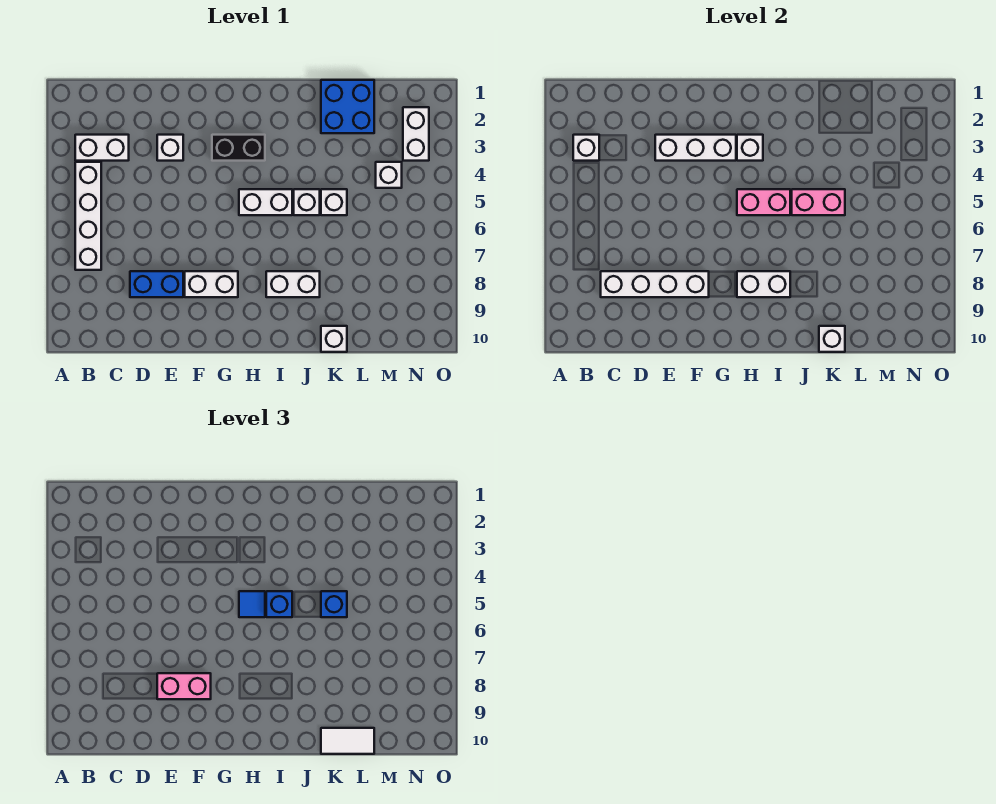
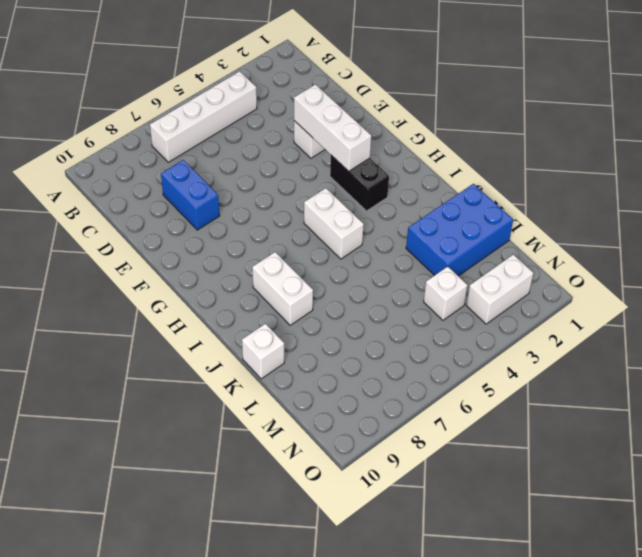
blue 2x3 brick [406,184,513,276] -> blue 2x2 brick [321,80,374,133]
none -> white 1x2 brick [75,135,129,161]
none -> white 1x2 brick [185,271,238,297]
none -> white 1x1 brick [294,189,320,215]

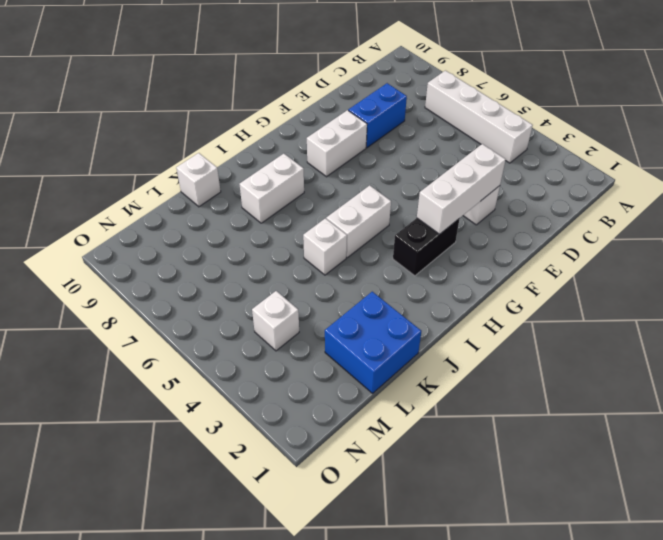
none -> white 1x2 brick [75,135,129,161]
none -> white 1x1 brick [321,189,347,215]
none -> white 1x2 brick [403,107,429,161]

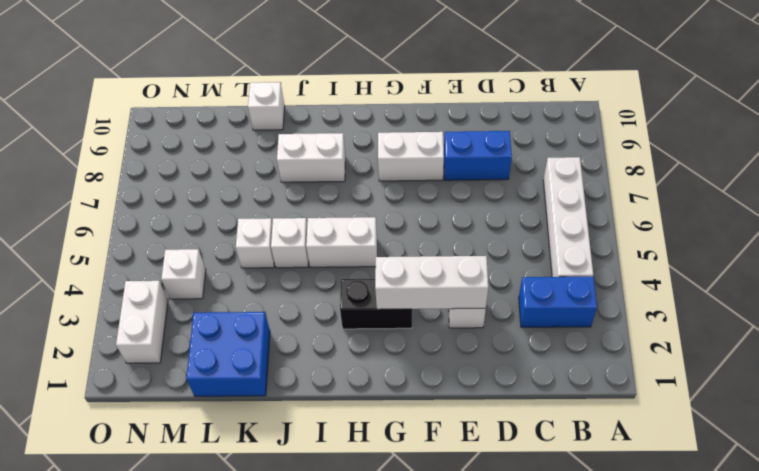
blue 1x2 brick [519,277,597,327] -> white 1x2 brick [75,135,129,161]
none -> white 1x1 brick [573,135,599,161]
none -> white 1x4 brick [601,271,709,297]
none -> white 1x1 brick [737,135,763,161]

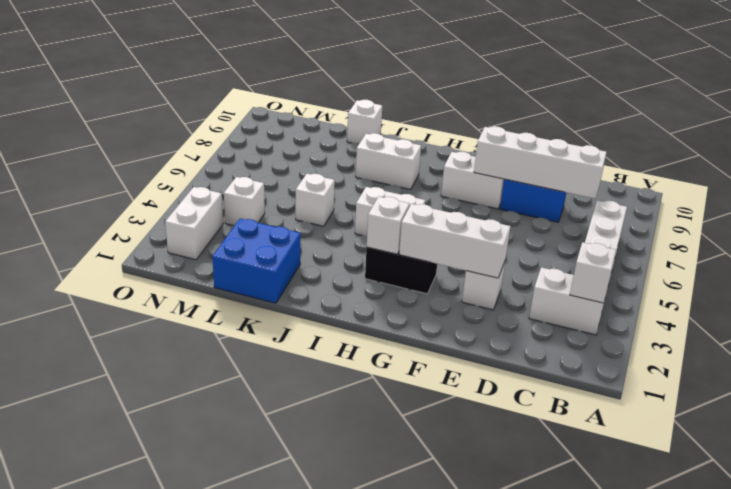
none -> white 1x1 brick [294,189,320,215]
none -> pink 1x2 brick [737,189,790,215]
none -> white 1x2 brick [737,271,790,297]

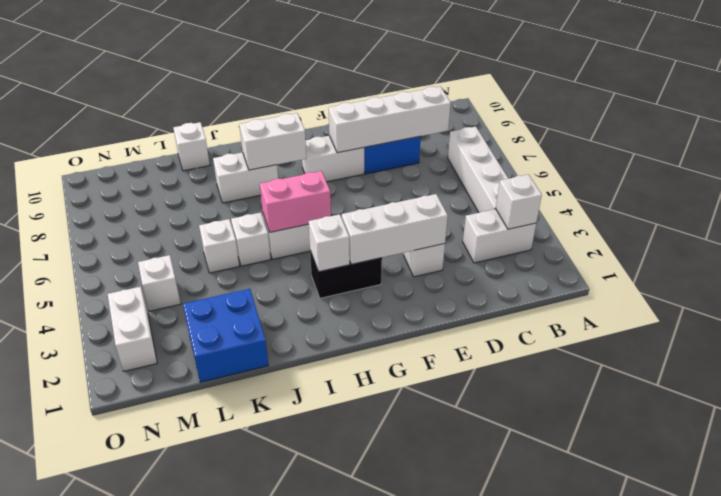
none -> pink 1x2 brick [792,189,845,215]
none -> white 1x1 brick [819,326,845,352]
none -> pink 1x2 brick [157,673,211,699]

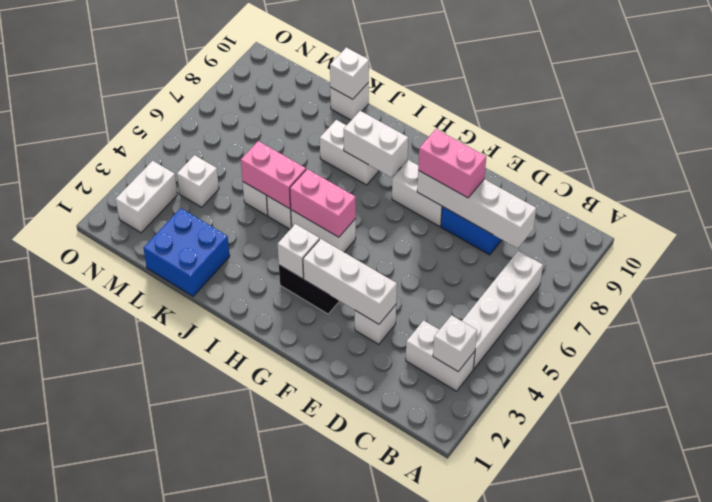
none -> blue 1x1 tile [239,591,265,617]
none -> blue 1x1 brick [266,591,292,617]
none -> blue 1x1 brick [321,591,347,617]

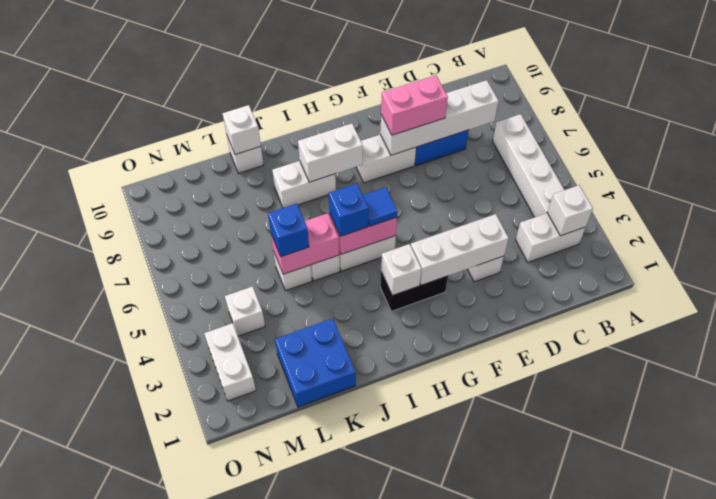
none -> white 1x2 tile [321,728,374,754]

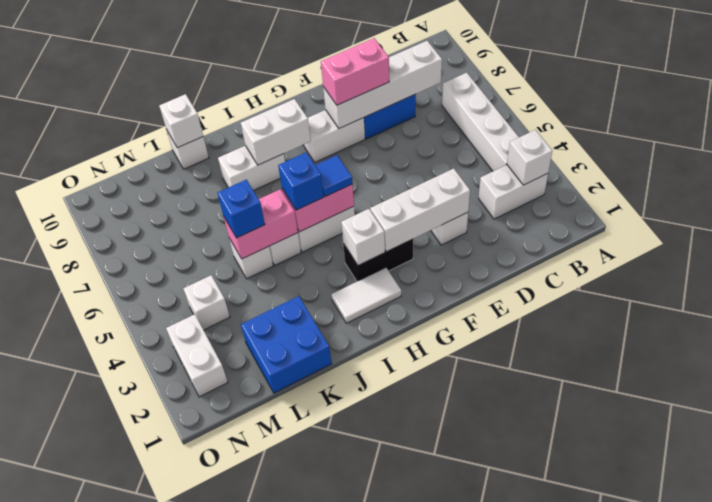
white 1x2 tile [331,268,401,323] -> white 1x2 tile moved to [321,728,374,754]

